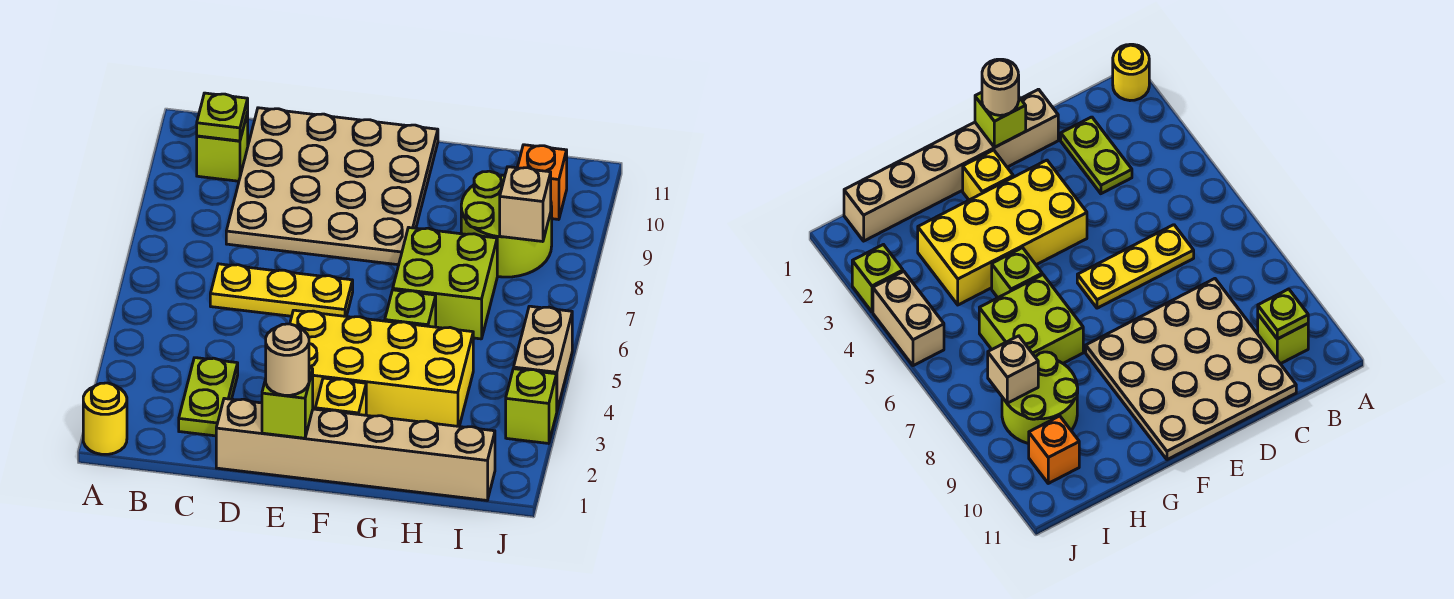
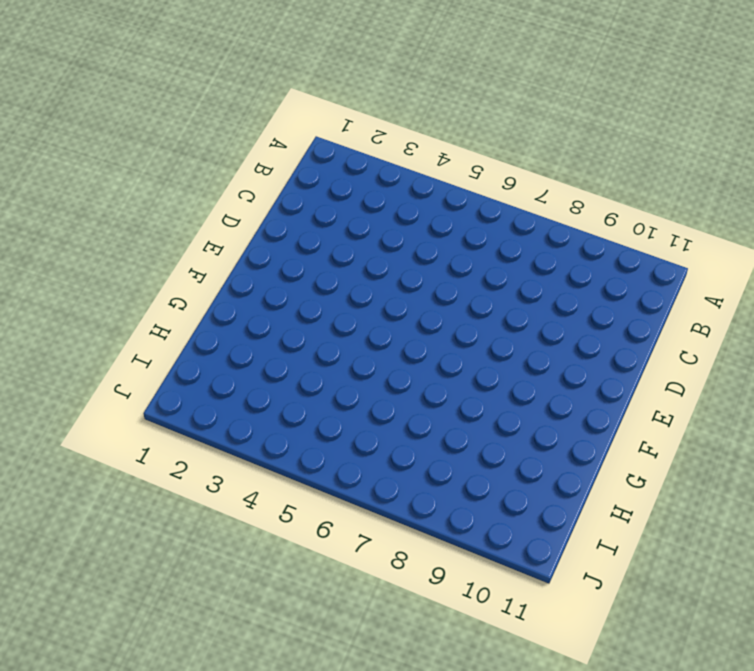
none -> yellow 1x1 round brick [83,383,127,454]
none -> lime 1x1 brick [197,113,248,181]
none -> lime 1x2 plate [179,358,238,436]

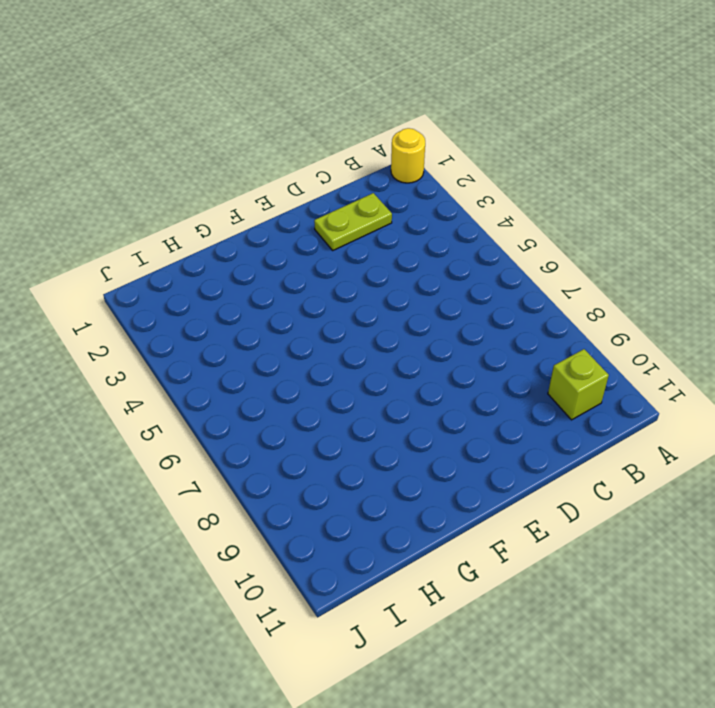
lime 1x2 plate [314,193,392,250] -> lime 1x2 plate turned to [179,358,238,436]
none -> yellow 1x3 plate [210,264,353,317]
none -> tan 4x4 plate [226,108,438,265]
none -> tan 1x6 brick [216,398,495,500]

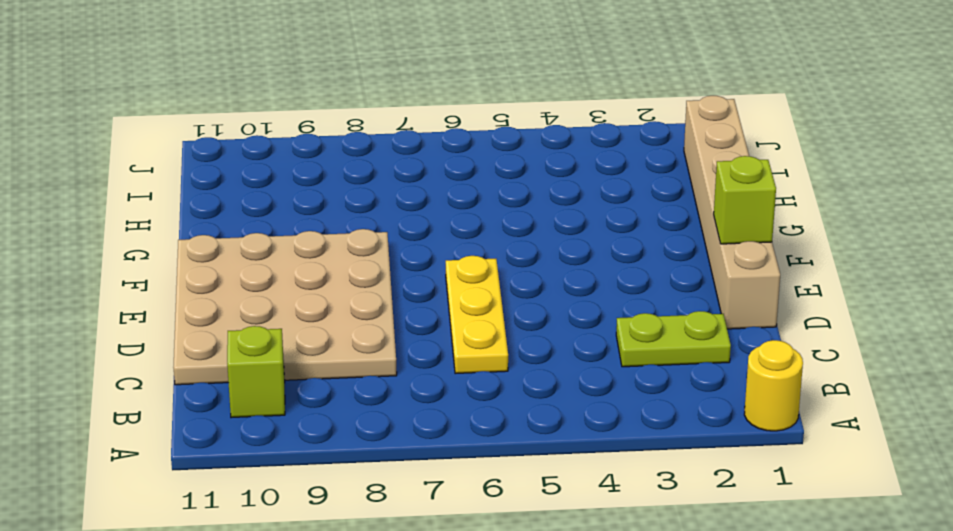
none -> yellow 2x4 brick [290,310,473,426]
none -> yellow 1x1 brick [315,378,366,415]
none -> lime 1x1 brick [385,290,436,327]

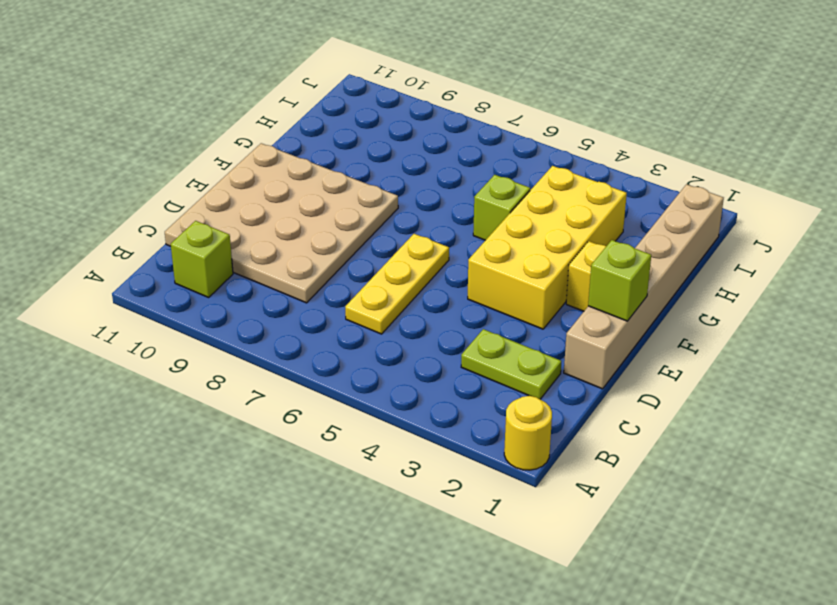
none -> lime 2x2 brick [393,227,497,339]
none -> lime 2x2 round brick [461,171,552,277]
none -> orange 1x1 brick [517,145,567,220]

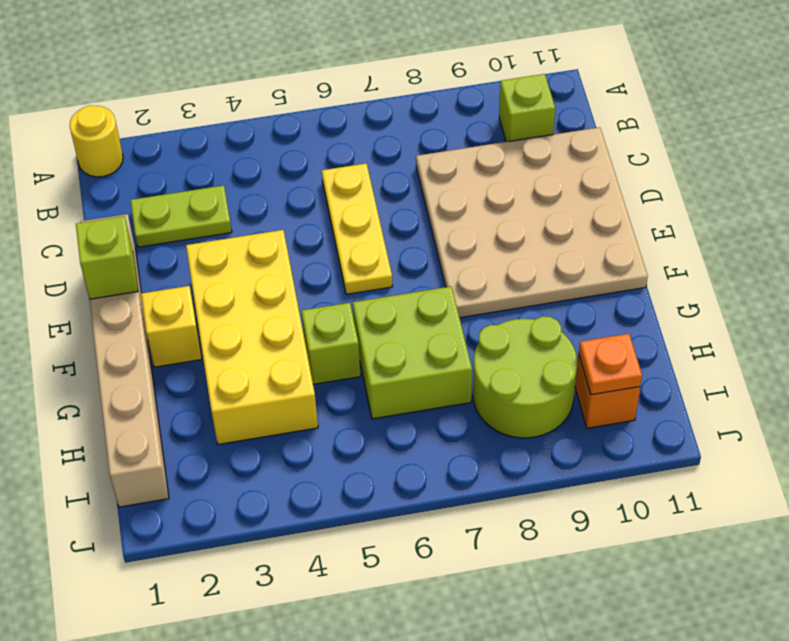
orange 1x1 plate [579,334,642,395] -> none
none -> lime 1x1 brick [506,369,557,444]
none -> tan 1x2 brick [514,306,572,410]
none -> lime 1x1 plate [197,93,248,141]

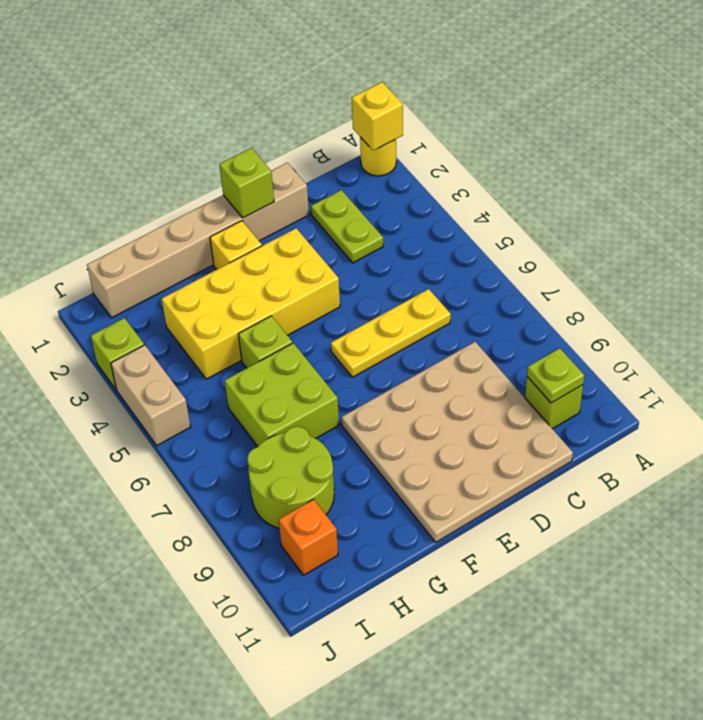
yellow 1x1 brick [352,82,403,151] -> none
none -> tan 1x1 brick [500,167,551,242]
none -> tan 1x1 round brick [266,324,309,395]

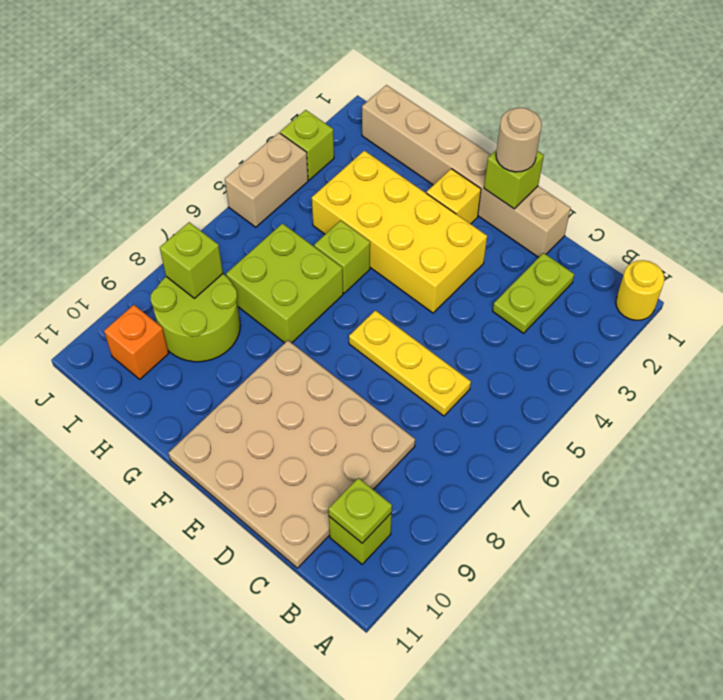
lime 1x1 brick [160,222,223,298] -> tan 1x1 brick [500,167,551,242]

